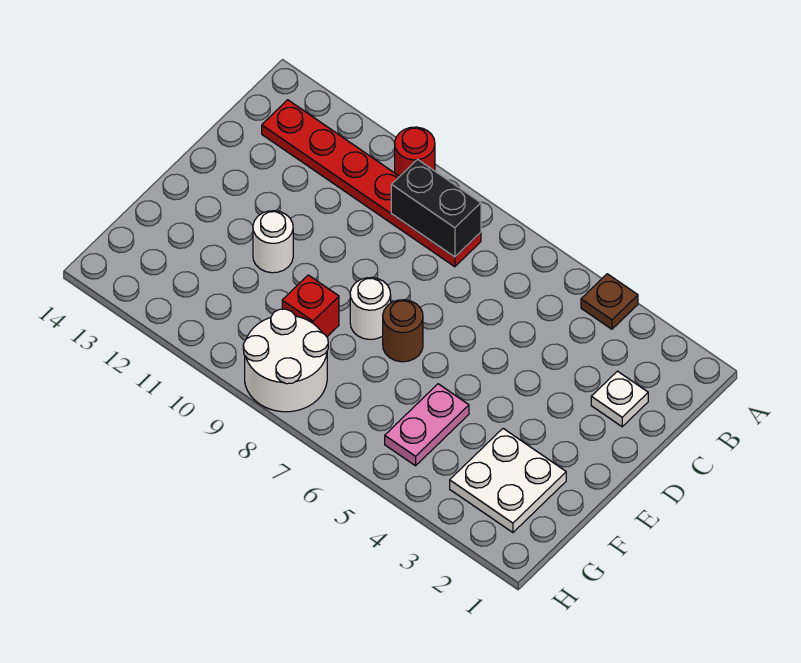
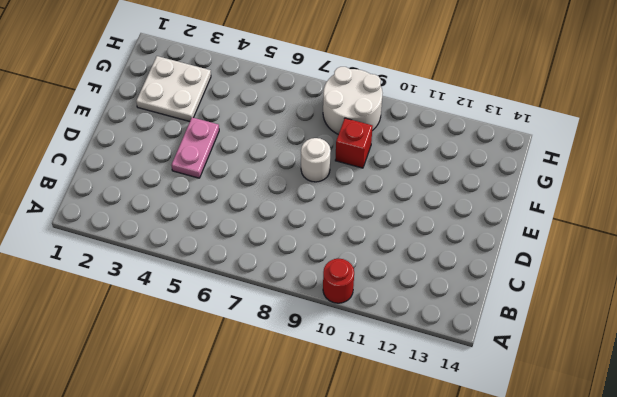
pink 1x2 plate [171,117,219,178] -> pink 1x2 plate moved to [385,384,469,466]
none -> brown 1x1 plate [581,274,638,329]
none -> red 1x6 plate [262,100,481,267]
none -> white 1x1 plate [591,371,648,427]

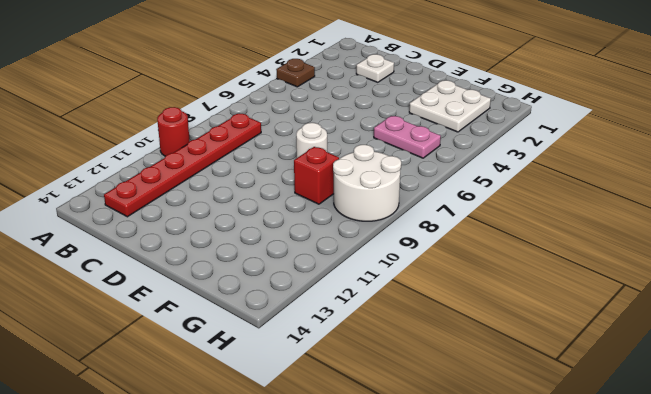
none -> brown 1x1 round brick [383,300,423,362]
none -> white 1x1 round brick [253,211,293,273]
none -> black 1x2 brick [391,159,481,257]

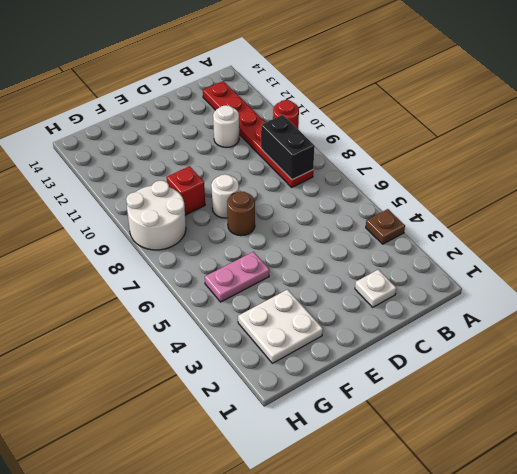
white 1x1 round brick [213,105,239,147] -> white 1x1 round brick moved to [253,211,293,273]

